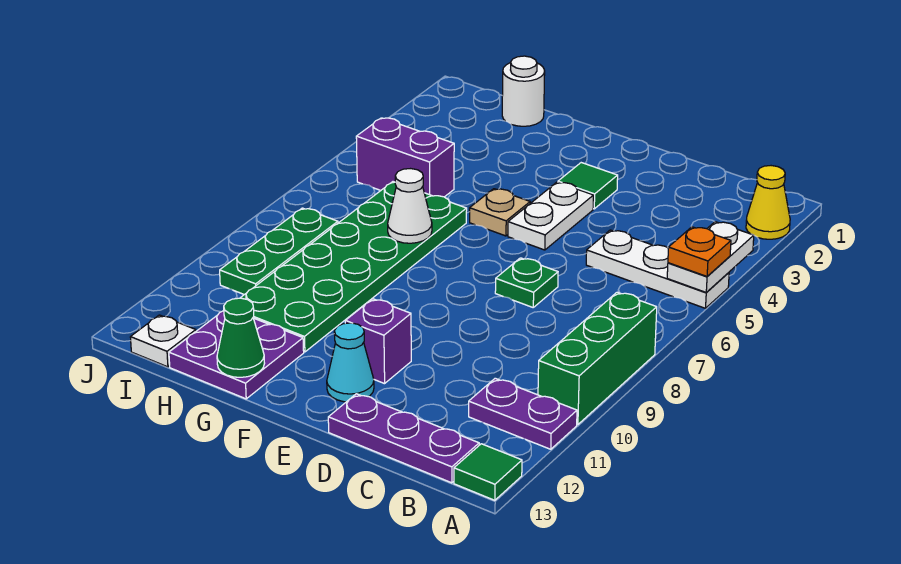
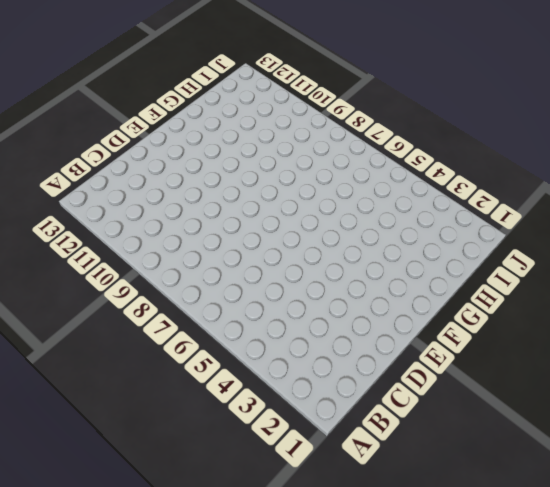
none -> yellow 1x1 cone [746,166,790,239]
none -> white 1x3 plate [586,230,729,308]
none -> green 1x3 brick [538,292,657,425]

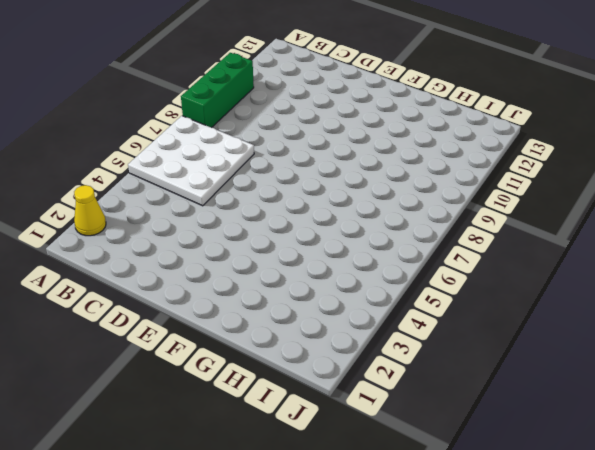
white 3x3 plate [128,116,254,206] -> white 1x3 plate [586,230,729,308]
none -> purple 1x2 plate [469,378,577,449]
none -> green 1x1 tile [454,444,522,500]
none -> purple 1x3 plate [328,394,479,483]

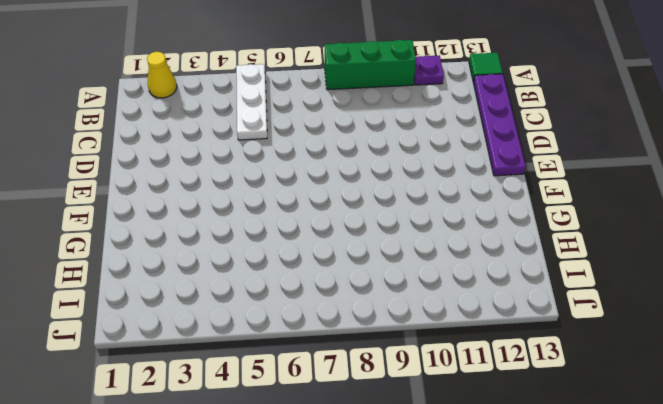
purple 1x1 plate [414,55,444,85] -> purple 1x2 plate [469,378,577,449]
purple 1x4 plate [474,74,526,176] -> purple 1x3 plate [328,394,479,483]
none -> green 1x1 plate [495,258,558,307]
none -> green 1x1 tile [558,163,618,209]
none -> white 1x2 plate [508,182,594,250]

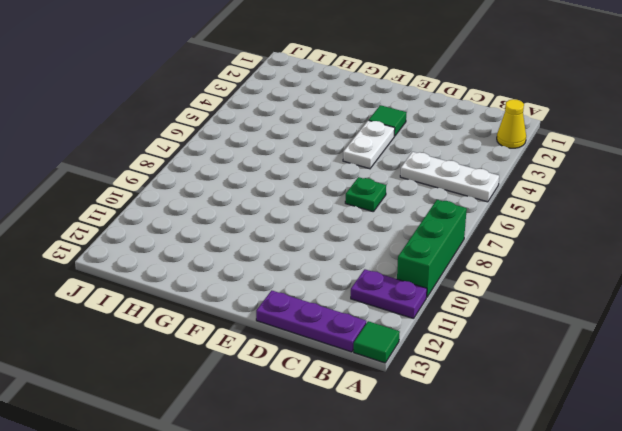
none -> purple 1x1 brick [345,299,411,384]
none -> cyan 1x1 cone [327,323,374,402]
none -> tan 1x1 plate [470,189,530,236]

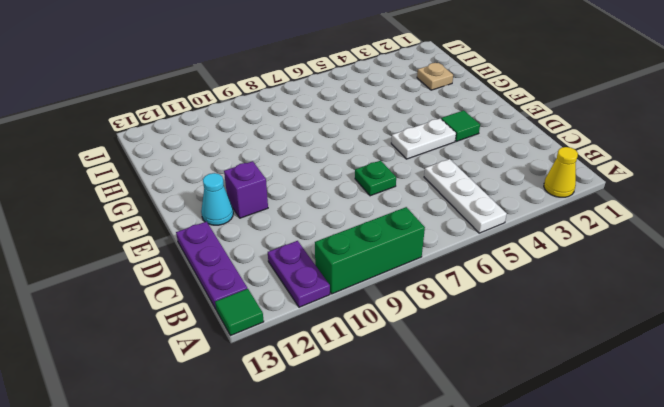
tan 1x1 plate [417,63,453,90] -> tan 1x1 plate moved to [470,189,530,236]
none -> green 2x6 plate [241,182,467,352]
none -> purple 2x2 plate [169,311,304,399]
none -> white 1x1 round brick [502,56,545,126]

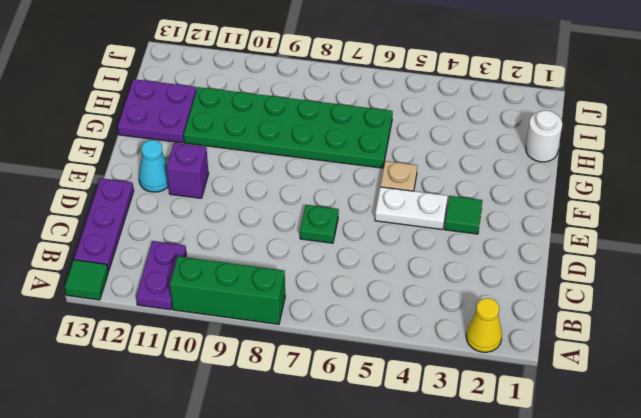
none -> white 1x3 plate [586,230,729,308]
none -> purple 1x2 brick [356,118,454,197]
none -> green 1x3 plate [220,208,338,295]

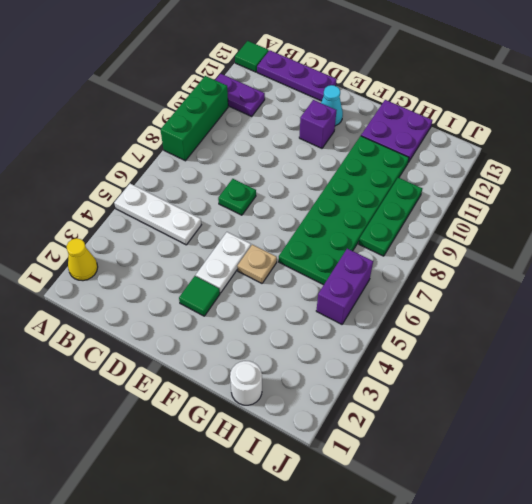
purple 1x2 brick [316,249,373,324] -> purple 1x2 brick turned to [356,118,454,197]
none -> white 1x1 plate [130,315,196,367]
none -> white 1x2 plate [667,222,754,292]
none -> white 1x1 cone [388,169,432,243]

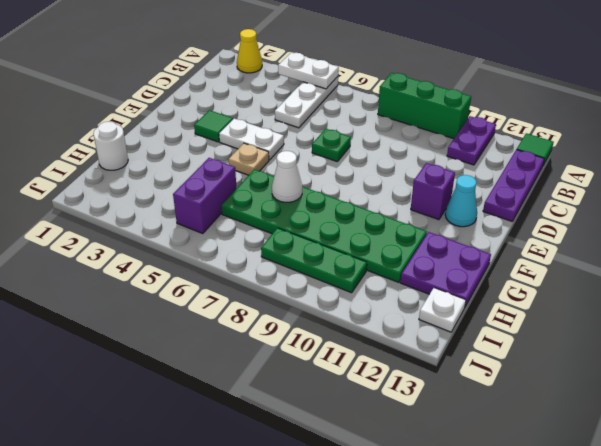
none -> green 1x1 cone [217,298,265,377]
none -> orange 1x1 plate [668,227,731,276]

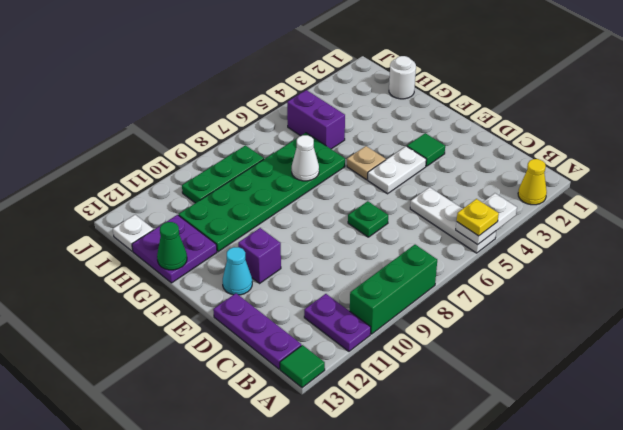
yellow 1x1 plate [457,199,499,236] -> orange 1x1 plate [668,227,731,276]

